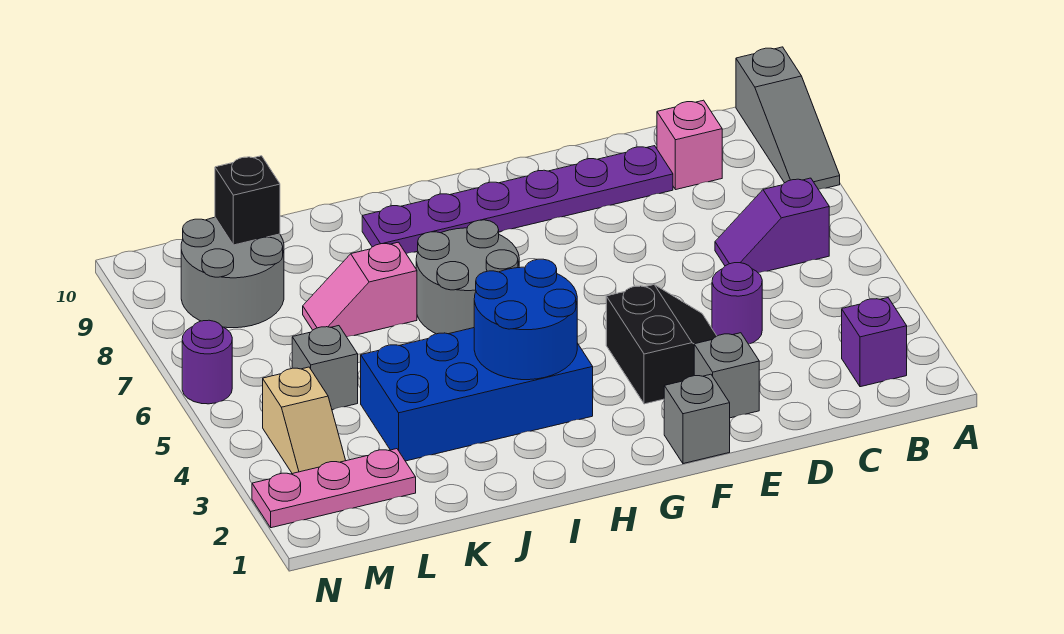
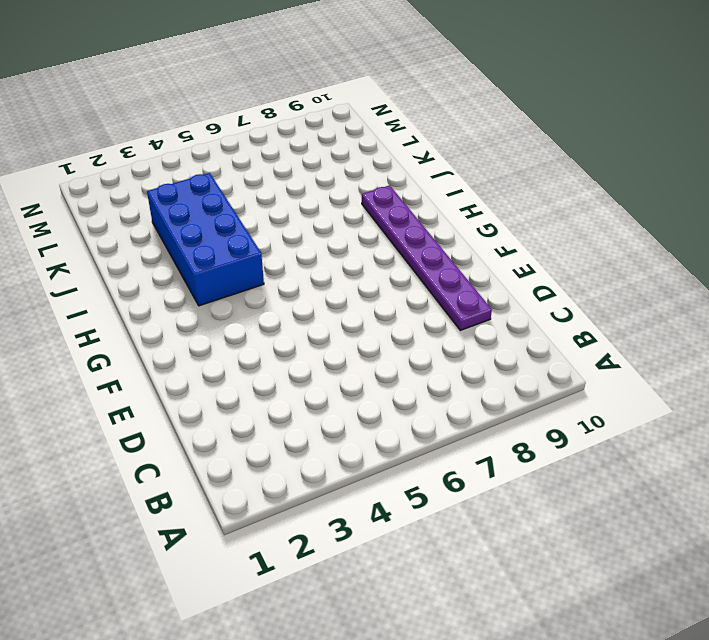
none -> grey 1x3 slope [736,47,840,189]
none -> purple 1x1 brick [842,298,907,387]
none -> purple 1x2 slope [715,178,829,273]

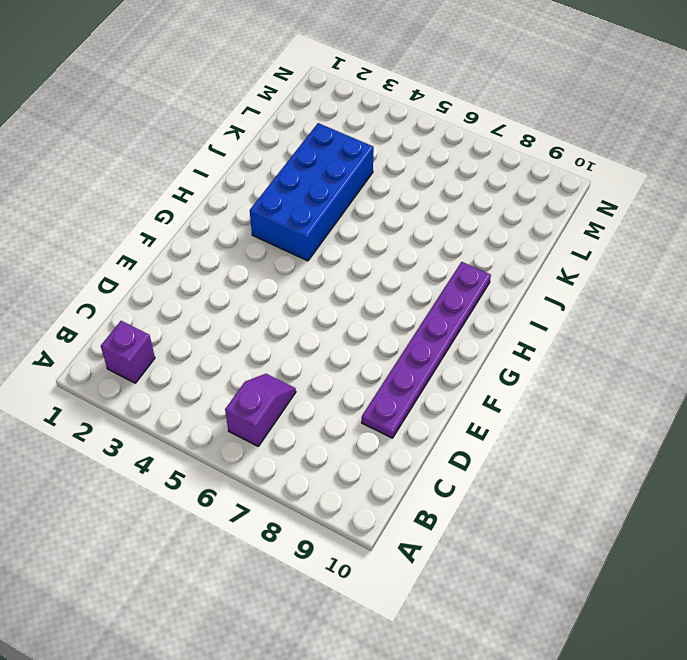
none -> grey 1x3 slope [736,47,840,189]
none -> pink 1x1 brick [657,100,722,190]
none -> purple 1x1 round brick [712,263,762,344]

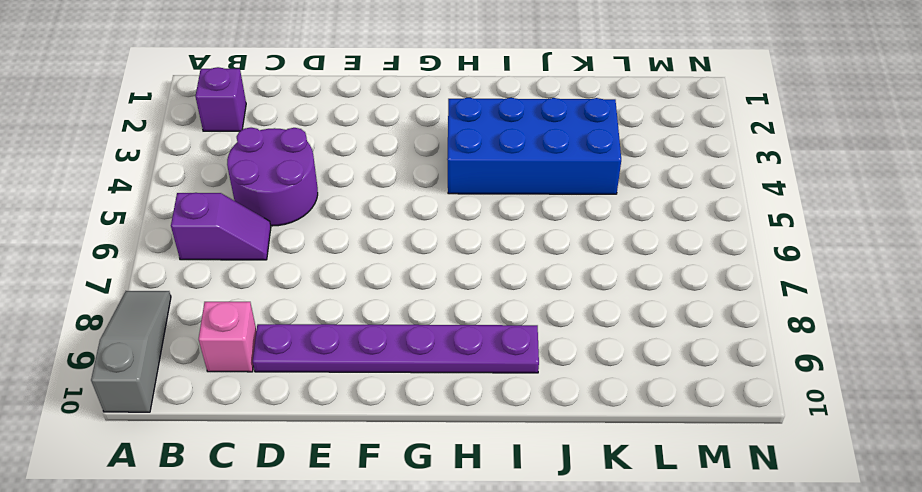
purple 2x2 round brick [227,128,318,226] -> purple 1x1 round brick [712,263,762,344]
none -> grey 1x1 brick [694,333,759,418]
none -> black 2x2 slope [606,285,716,404]
none -> grey 1x1 brick [664,374,730,464]

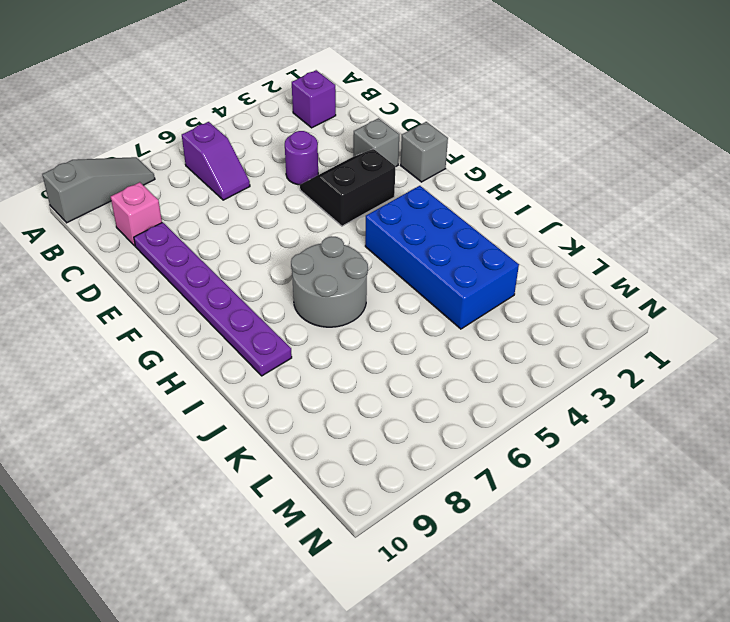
none -> pink 1x2 slope [303,242,417,337]
none -> pink 1x3 plate [252,449,416,528]
none -> grey 1x1 brick [292,326,358,410]

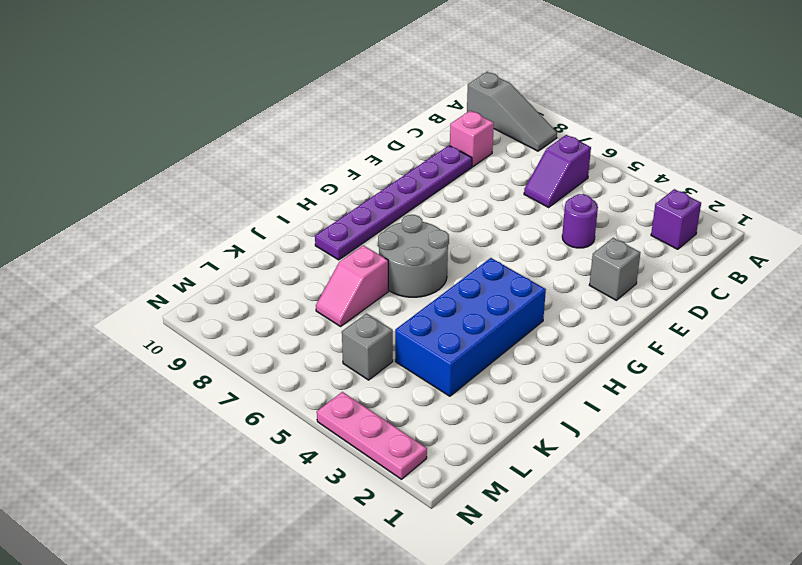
pink 1x3 plate [317,392,427,479] -> pink 1x3 plate turned to [252,449,416,528]
none -> black 2x2 slope [606,285,716,404]
none -> grey 1x1 brick [664,374,730,464]
none -> grey 2x2 round brick [181,217,284,328]

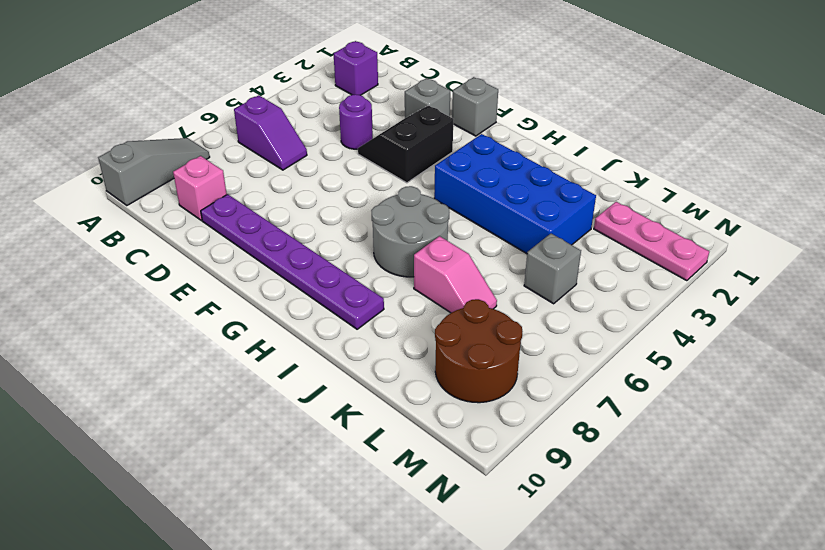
brown 2x2 round brick [435,299,523,403] -> grey 2x2 round brick [181,217,284,328]
none -> tan 1x2 slope [263,367,346,474]
none -> purple 1x1 round brick [182,320,232,404]
none -> blue 2x2 round brick [474,259,577,380]

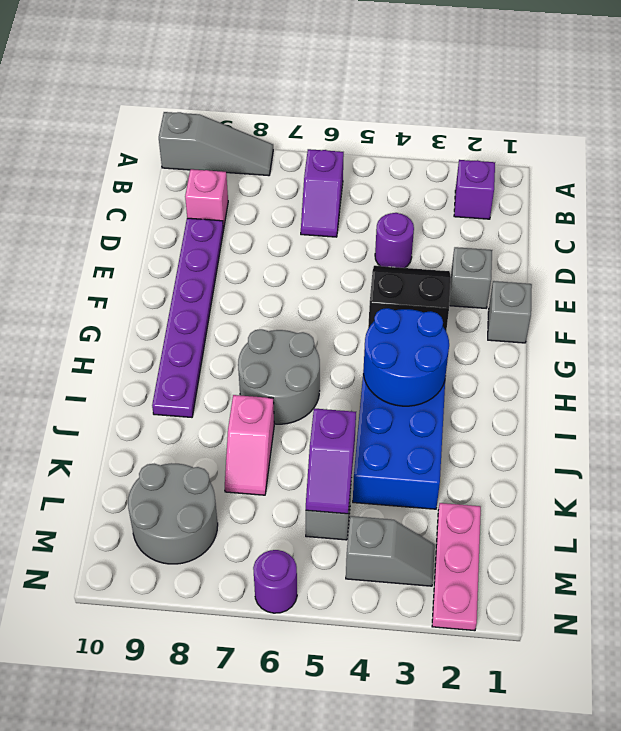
purple 1x2 slope [306,408,356,514] -> none
grey 1x2 slope [346,516,435,586] -> tan 1x2 slope [263,367,346,474]
none -> black 1x1 brick [215,156,280,245]

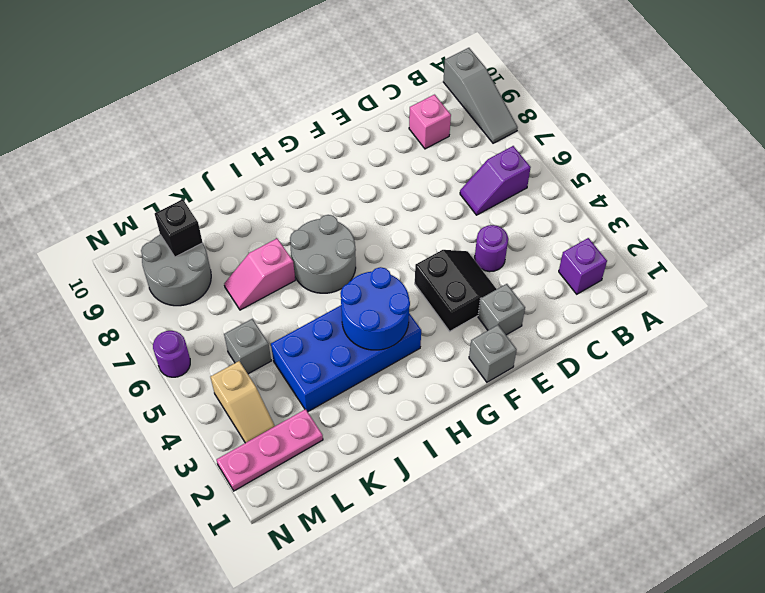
none -> purple 1x6 plate [362,146,673,254]

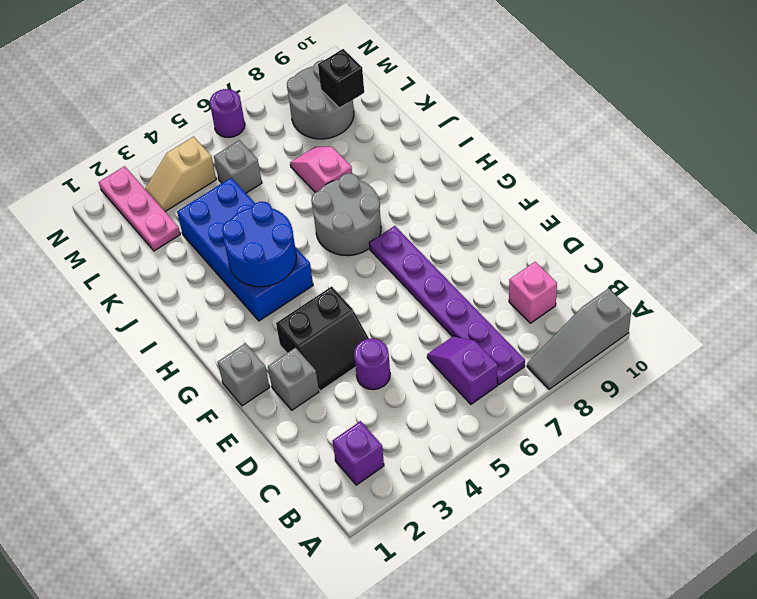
purple 1x6 plate [369,226,525,385] -> purple 1x6 plate moved to [362,146,673,254]

